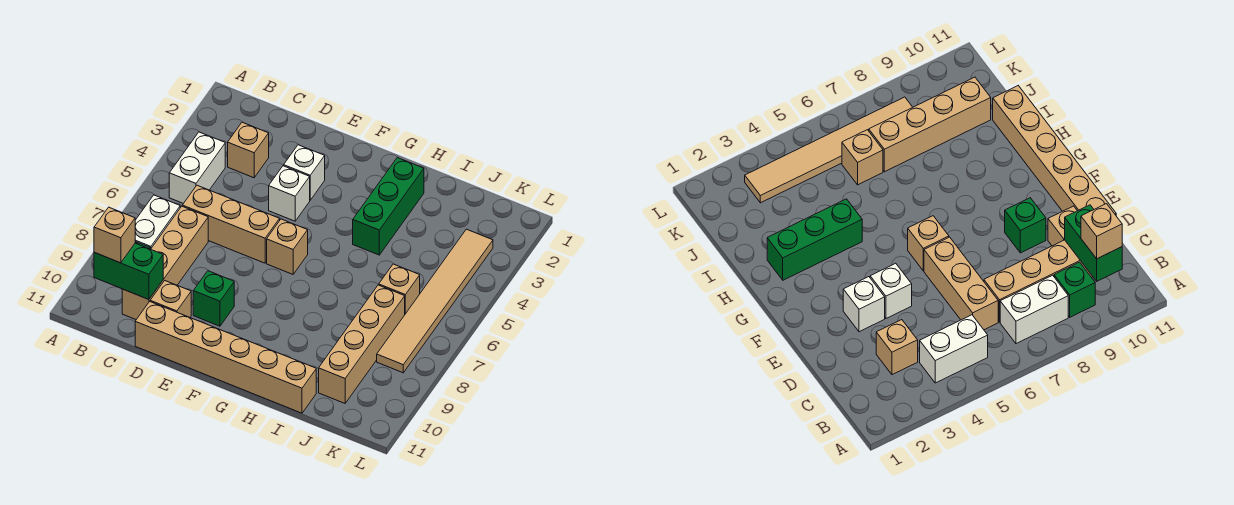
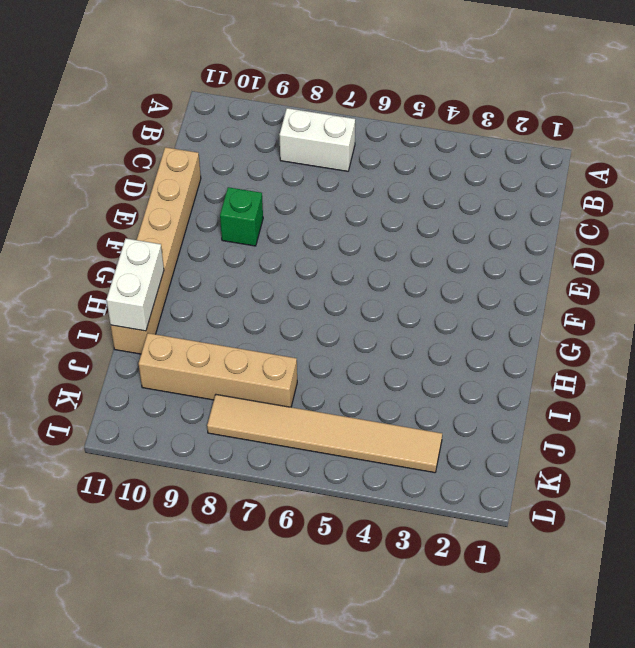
white 1x2 brick [106,238,164,331] -> white 1x2 brick turned to [169,132,225,203]
none -> green 1x1 brick [1054,262,1095,317]
none -> tan 1x1 brick [228,122,269,178]
none -> tan 1x3 brick [182,185,280,263]

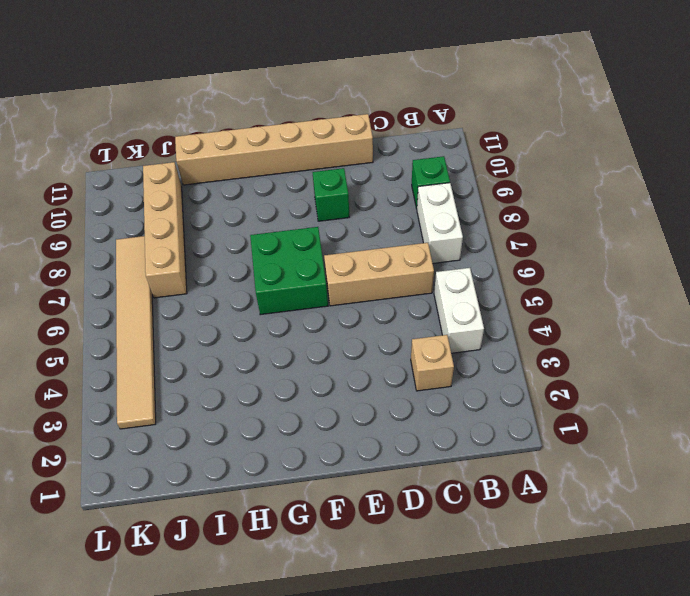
green 2x2 brick [250,227,328,315] -> tan 1x1 brick [267,219,308,274]
none -> tan 1x4 brick [122,206,208,320]
none -> tan 1x1 brick [150,281,191,317]
none -> white 1x1 brick [284,145,325,200]

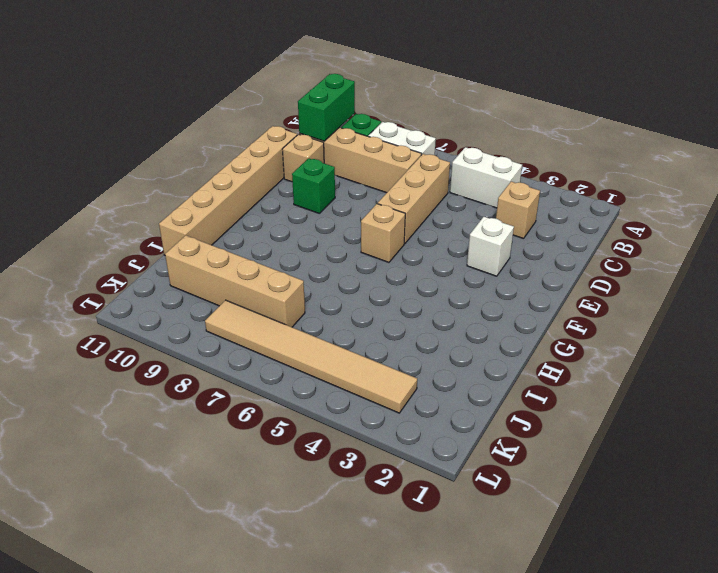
none -> white 1x1 brick [269,166,310,221]
none -> green 1x3 brick [353,158,424,255]
none -> tan 1x1 brick [379,264,420,314]

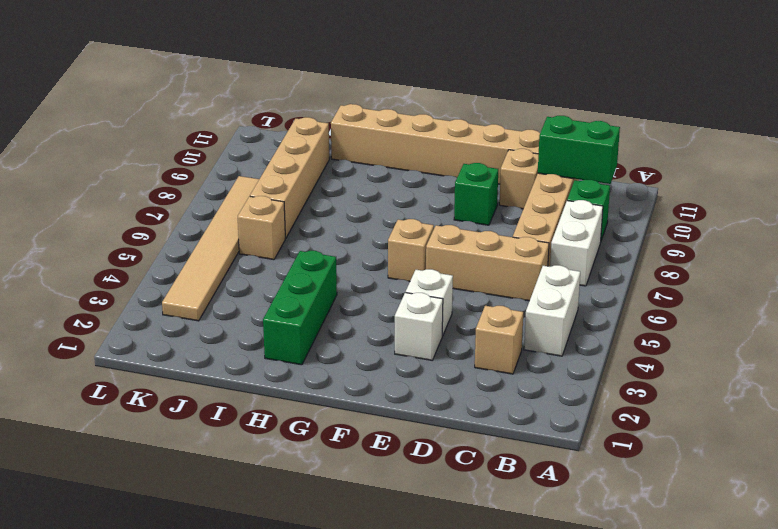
none -> tan 1x1 brick [94,207,135,263]

